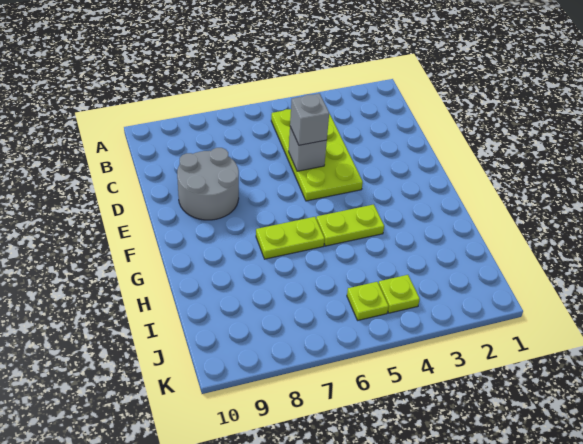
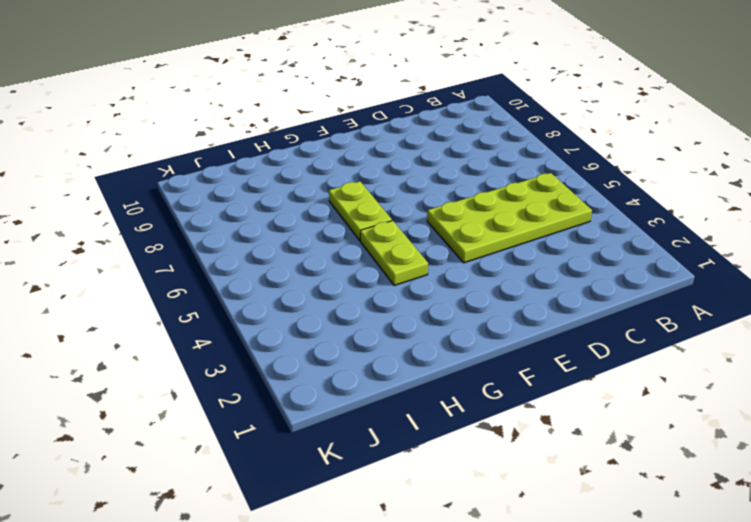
none -> grey 2x2 round brick [177,148,239,220]
none -> lime 1x1 plate [379,275,420,313]

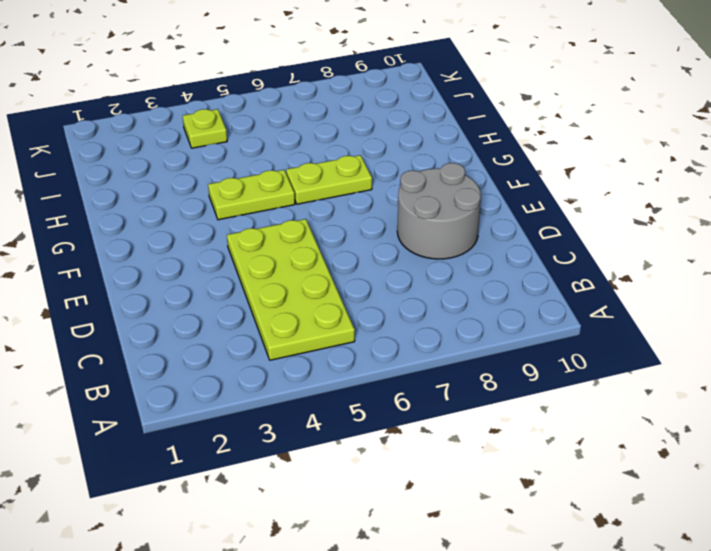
none -> lime 1x1 plate [347,282,389,320]
none -> grey 1x1 brick [289,127,327,171]

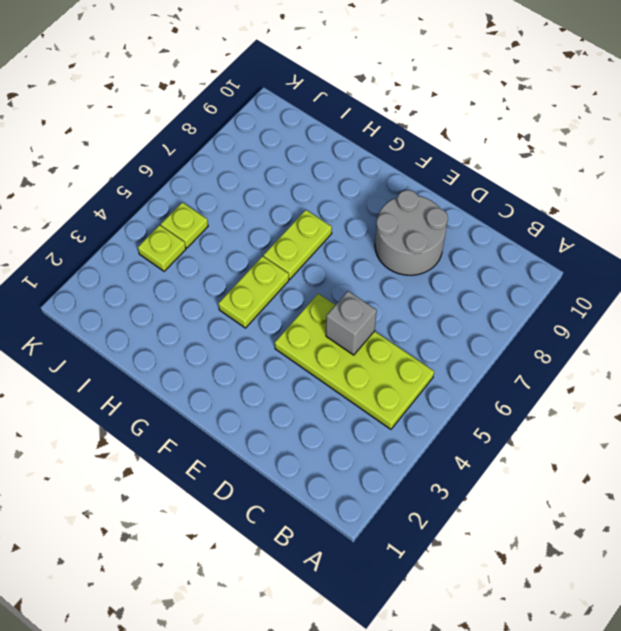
none -> grey 1x1 brick [290,94,329,145]

